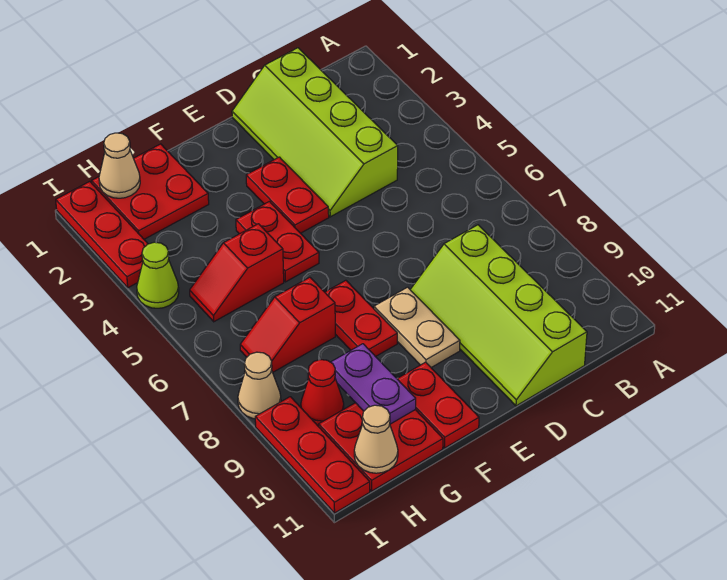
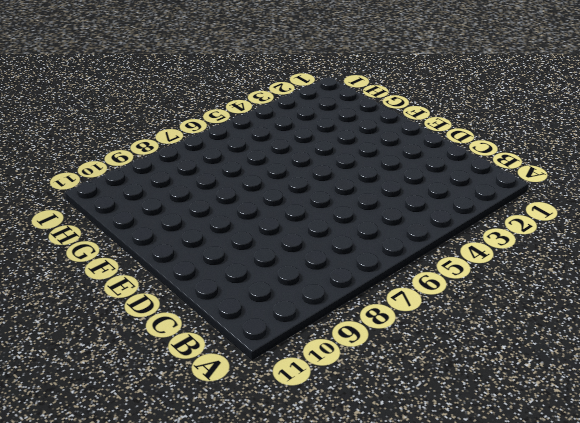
none -> lime 2x4 slope [232,48,398,217]
none -> lime 2x4 slope [410,225,587,406]
none -> red 1x2 plate [246,157,329,233]

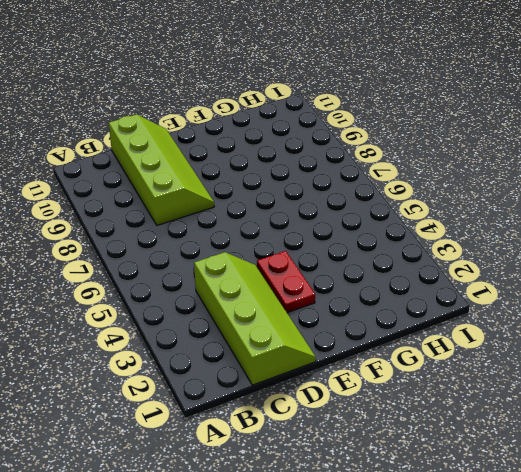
none -> tan 1x2 plate [374,287,460,368]
none -> red 1x2 plate [236,201,319,282]
none -> red 1x2 plate [325,280,397,357]

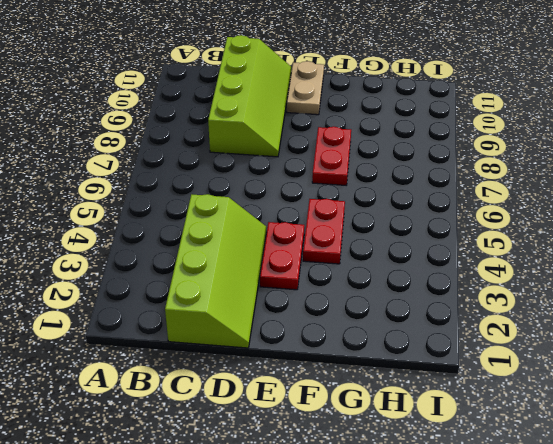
tan 1x2 plate [287,61,324,115] -> tan 1x2 plate moved to [374,287,460,368]
none -> red 1x2 plate [397,362,479,448]
none -> red 2x2 plate [92,144,209,239]
none -> red 1x2 slope [190,224,284,322]

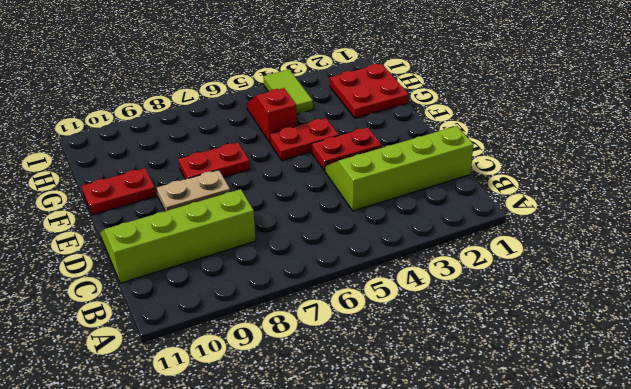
lime 1x2 tile [263,69,313,114] -> lime 1x1 cone [137,242,179,308]
none -> red 1x2 slope [240,277,335,372]
none -> red 2x2 plate [318,403,443,491]
none -> red 1x1 cone [301,360,344,426]

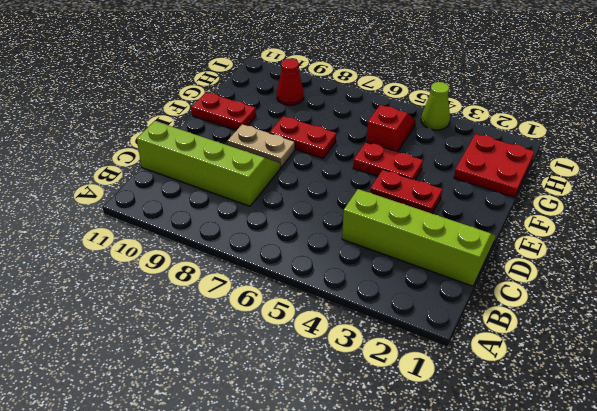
none -> red 1x2 slope [240,277,335,372]
none -> red 2x2 plate [318,403,443,491]
none -> red 1x3 plate [56,182,148,288]

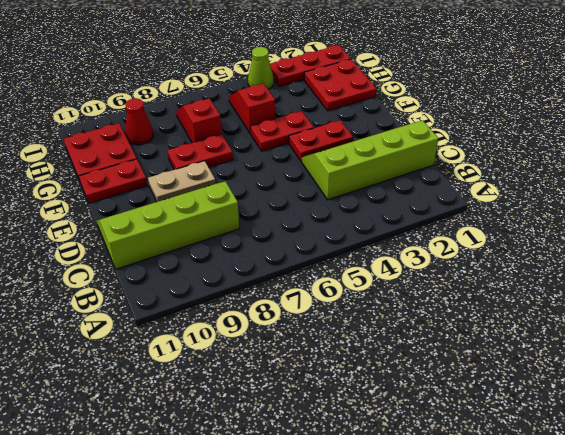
none -> tan 1x1 cone [238,352,281,419]
none -> red 1x3 plate [255,397,370,513]
none -> purple 1x2 plate [331,344,416,424]

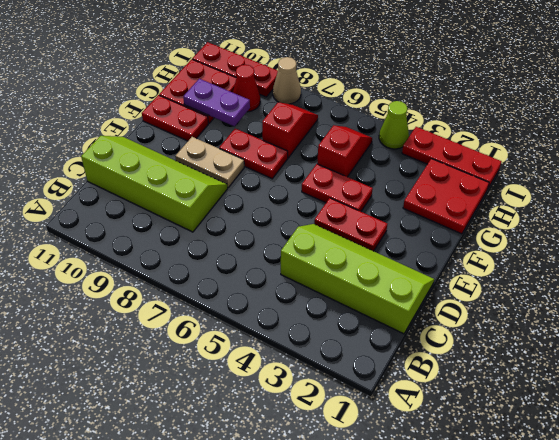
none -> tan 1x1 cone [99,133,140,198]
none -> tan 1x1 cone [354,405,398,473]

